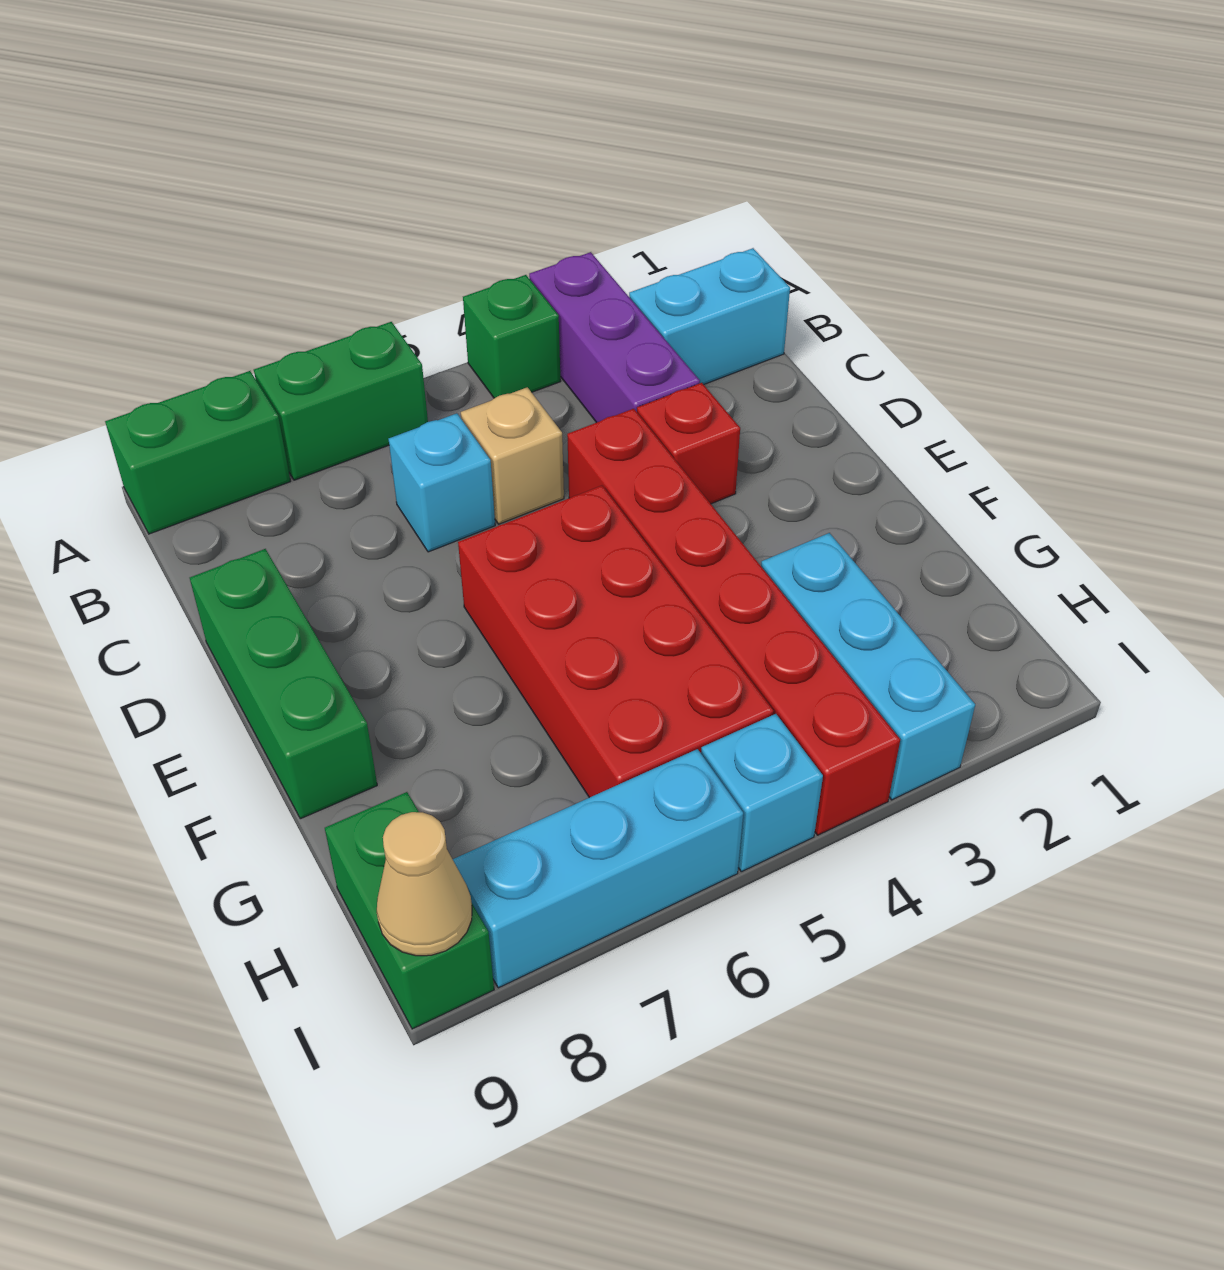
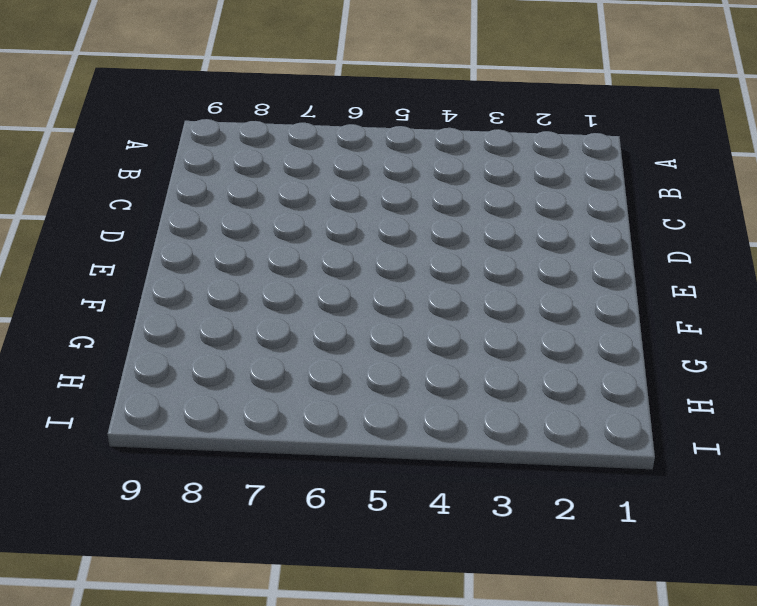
none -> purple 1x3 brick [529,252,700,423]
none -> green 1x1 brick [463,275,561,398]
none -> green 1x2 brick [254,322,428,480]

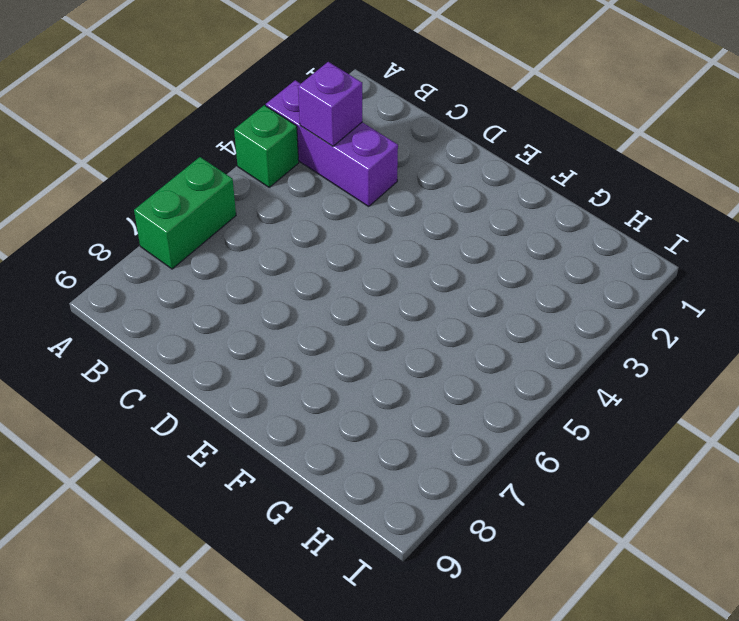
purple 1x1 brick [298,62,362,146] -> none
none -> green 1x2 brick [105,371,291,534]
none -> cyan 1x2 brick [629,248,790,385]
none -> tan 1x1 brick [461,387,564,524]

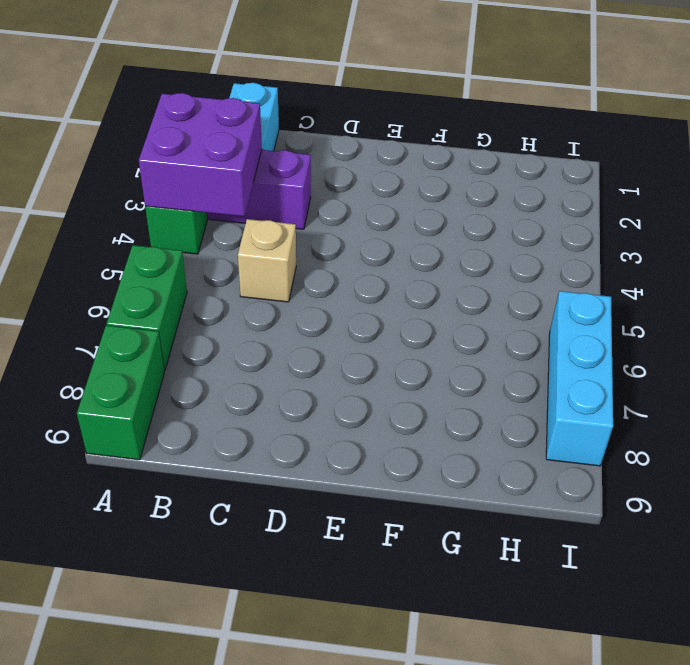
purple 2x2 brick [139,93,262,216] -> none
none -> cyan 1x1 brick [389,413,495,552]
none -> red 1x1 brick [637,383,740,504]
none -> red 1x6 brick [567,409,900,835]

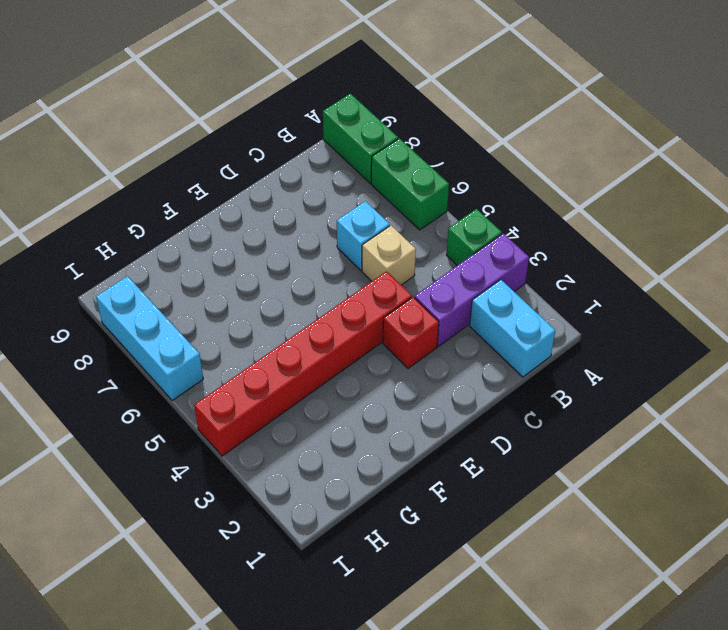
none -> green 1x3 brick [190,549,377,819]
none -> red 2x4 brick [458,486,774,798]
none -> cyan 1x3 brick [761,533,975,800]

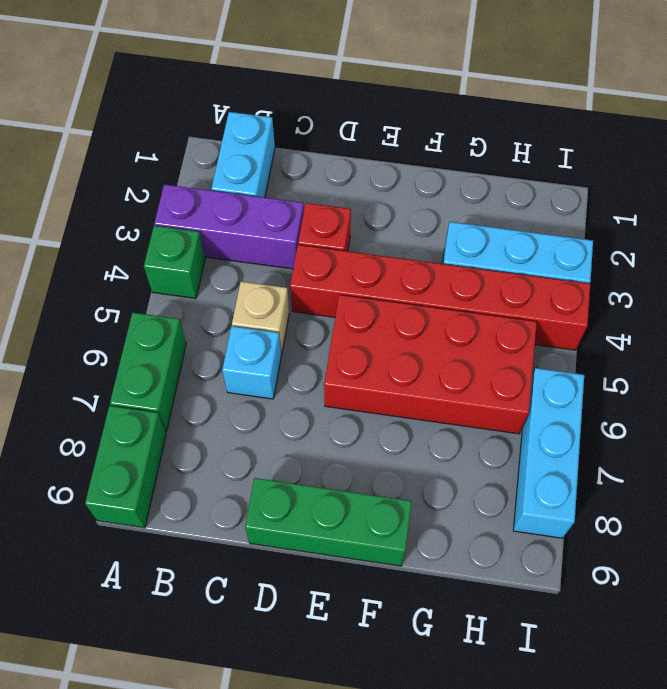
none -> green 1x2 brick [325,792,494,1029]
none -> cyan 1x1 brick [701,714,823,872]
none -> tan 1x1 cone [377,812,472,956]

